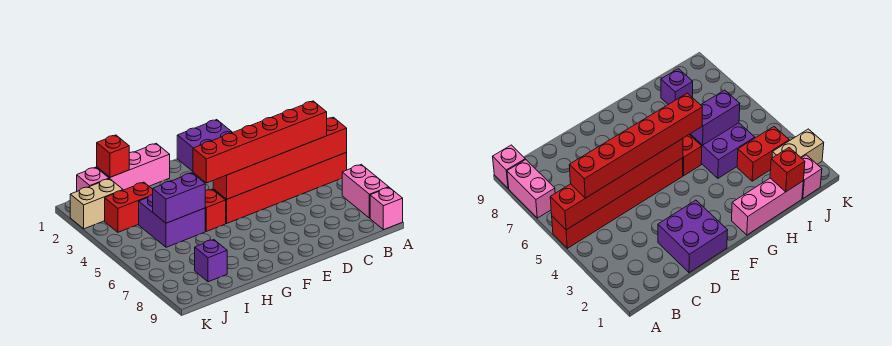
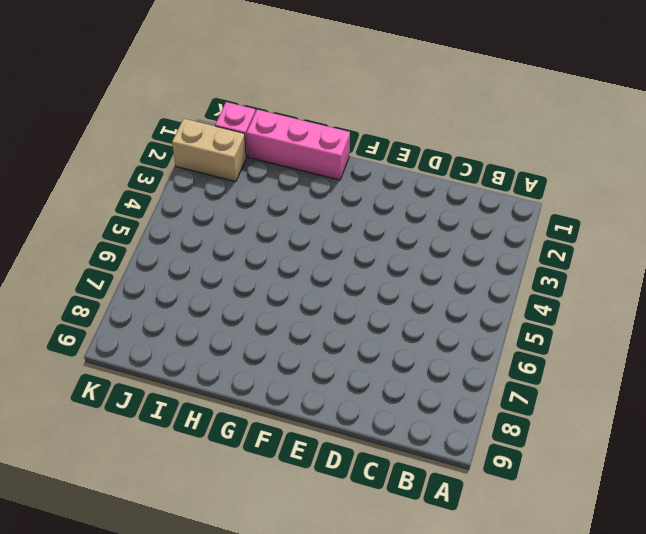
none -> red 1x6 brick [213,152,347,223]
none -> pink 1x2 brick [342,164,389,218]
none -> pink 1x1 brick [370,187,403,230]

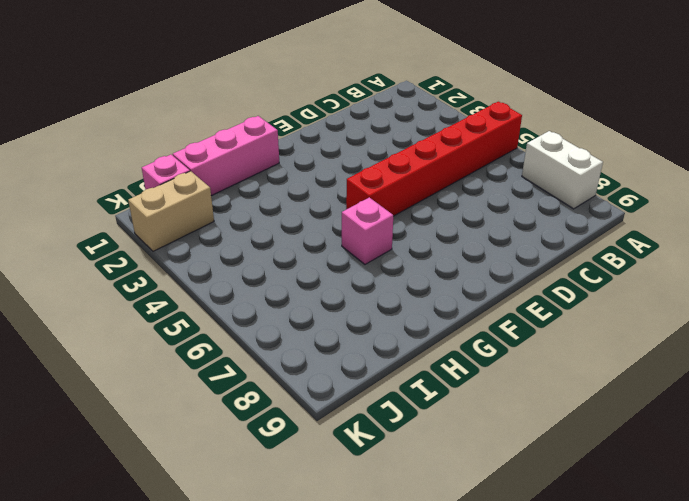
white 1x2 brick [522,131,603,209] -> pink 1x2 brick [342,164,389,218]
pink 1x1 brick [342,197,393,264] -> pink 1x1 brick moved to [370,187,403,230]
none -> purple 2x2 brick [177,120,233,171]
none -> red 1x1 brick [205,189,226,231]
none -> purple 2x2 brick [139,195,205,247]

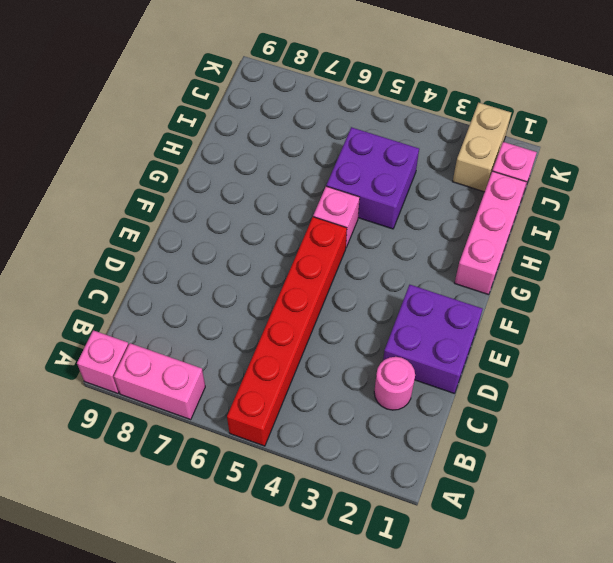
pink 1x1 round brick [374,357,415,410] -> none
pink 1x1 brick [313,186,360,247] -> red 1x1 brick [205,189,226,231]
none -> red 1x2 brick [105,182,153,232]
none -> purple 1x1 brick [195,240,227,282]
none -> red 1x6 brick [213,117,347,199]

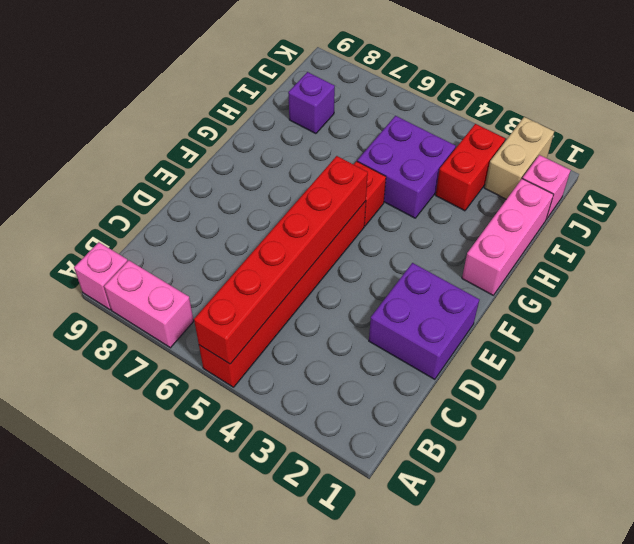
none -> purple 1x2 brick [153,173,205,223]
none -> red 1x1 brick [97,135,129,177]
none -> red 1x6 brick [193,101,327,183]

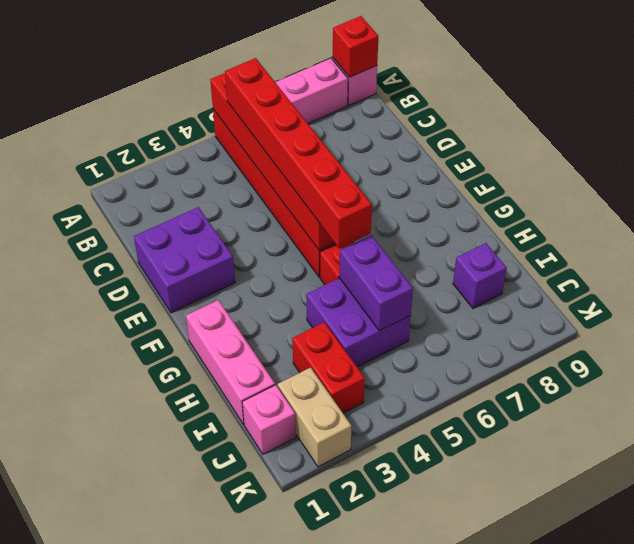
red 1x1 brick [333,16,378,77] -> red 1x1 brick moved to [97,135,129,177]

